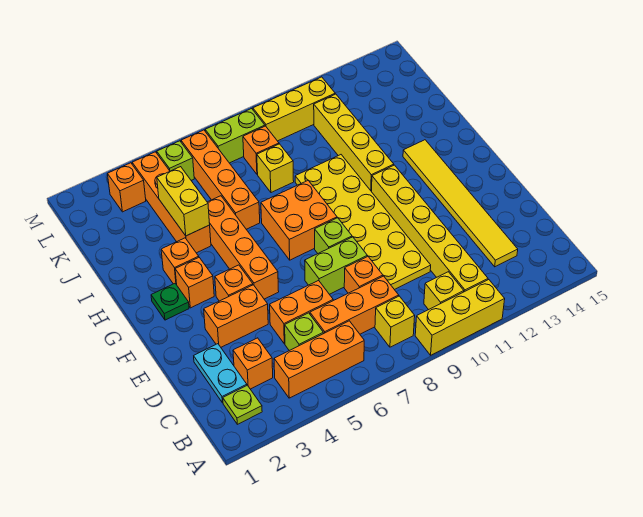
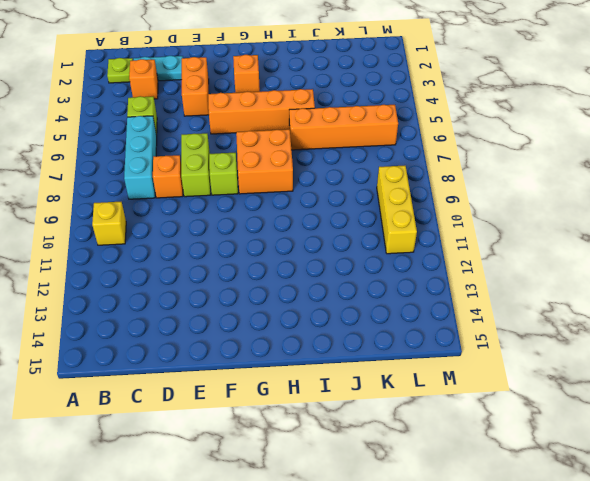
cyan 1x3 brick [124,116,157,199] -> orange 1x3 brick [310,276,399,334]
none -> yellow 1x3 brick [415,280,505,355]
none -> orange 1x3 brick [274,321,364,398]
none -> yellow 1x1 brick [375,296,415,347]
none -> yellow 1x6 brick [372,165,488,292]

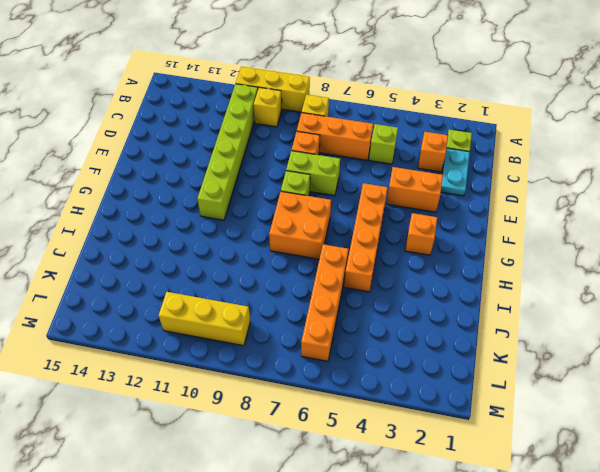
lime 1x6 brick [197,84,258,220] -> yellow 1x6 brick [372,165,488,292]
none -> orange 1x3 brick [274,321,364,398]
none -> yellow 1x6 tile [403,140,518,267]
none -> orange 1x2 brick [270,281,333,344]
none -> yellow 2x6 plate [295,155,431,290]

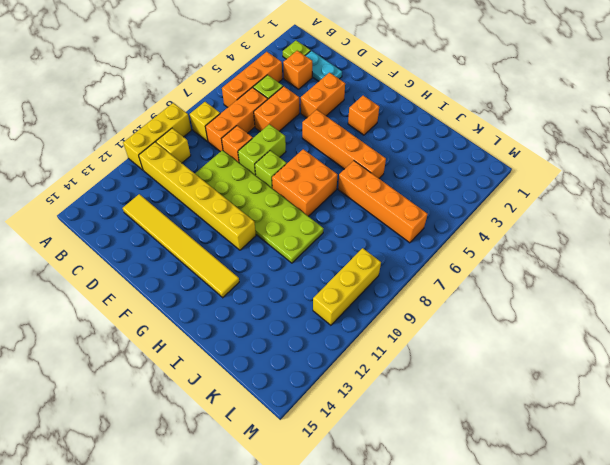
lime 2x6 plate [195,150,324,263] -> yellow 2x6 plate [295,155,431,290]
none -> orange 1x1 brick [215,265,253,301]
none -> green 1x1 plate [151,284,189,320]
none -> orange 1x1 brick [161,238,199,285]
none -> yellow 1x4 brick [314,94,394,192]

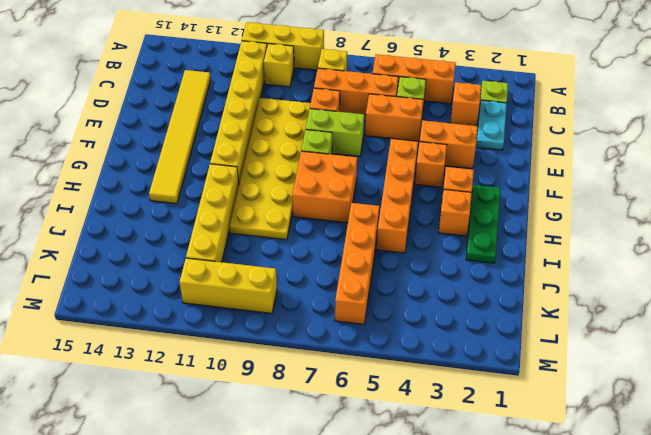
green 1x3 plate [466,185,501,263] -> green 1x1 plate [151,284,189,320]
none -> orange 1x4 brick [132,152,211,253]
none -> yellow 1x1 brick [257,144,294,193]
none -> orange 1x1 brick [243,126,279,174]
none -> orange 1x1 brick [107,163,146,212]

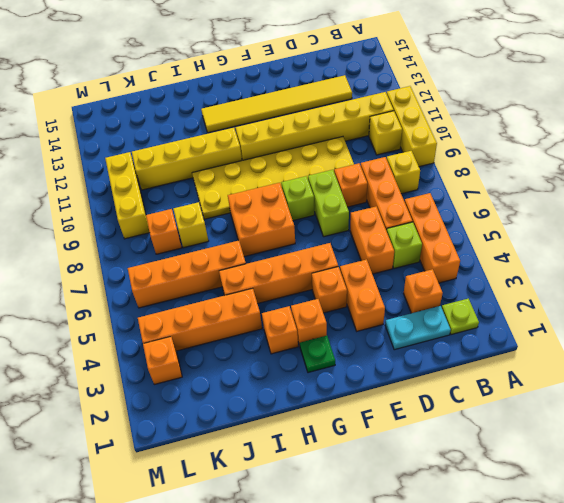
none -> lime 1x1 brick [157,141,194,180]
none -> lime 1x2 brick [205,109,265,163]
none -> yellow 1x2 brick [157,167,210,236]

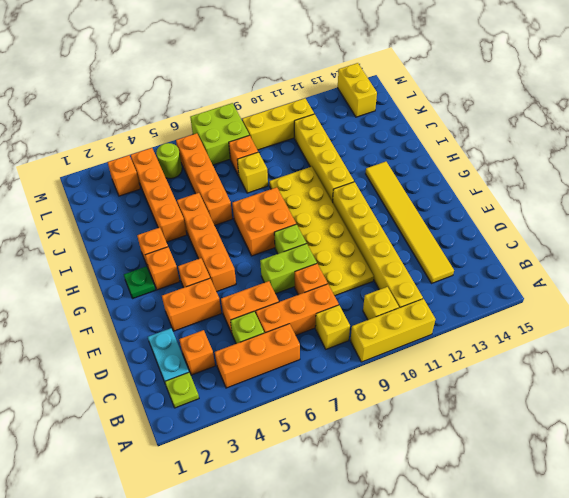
lime 1x1 round brick [156,143,182,178] -> lime 1x1 brick [157,141,194,180]
lime 2x2 brick [190,103,249,165] -> lime 1x2 brick [205,109,265,163]
yellow 1x2 brick [338,63,377,117] -> yellow 1x2 brick moved to [157,167,210,236]

